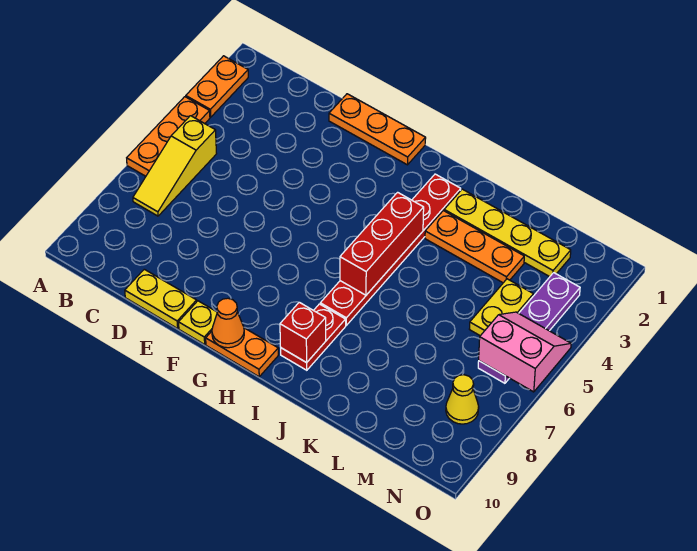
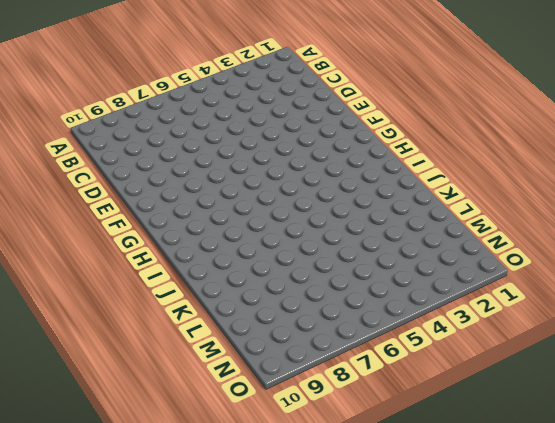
none -> orange 1x2 plate [186,56,248,117]
none -> orange 1x3 plate [127,97,210,176]
none -> yellow 1x3 slope [133,116,217,216]

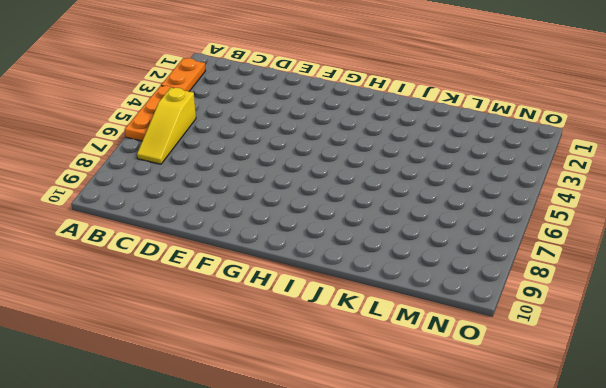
none -> yellow 1x2 plate [125,269,197,328]
none -> orange 1x3 plate [329,94,426,165]
none -> yellow 1x1 plate [179,301,217,344]

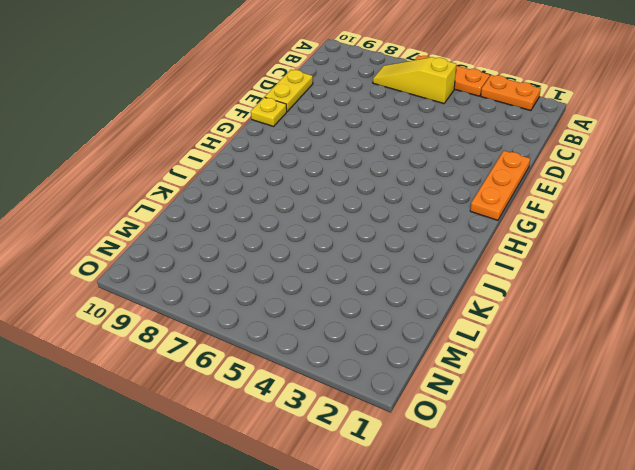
none -> orange 1x2 plate [206,328,278,377]
none -> red 1x6 plate [320,174,461,325]
none -> red 1x2 plate [281,304,346,370]

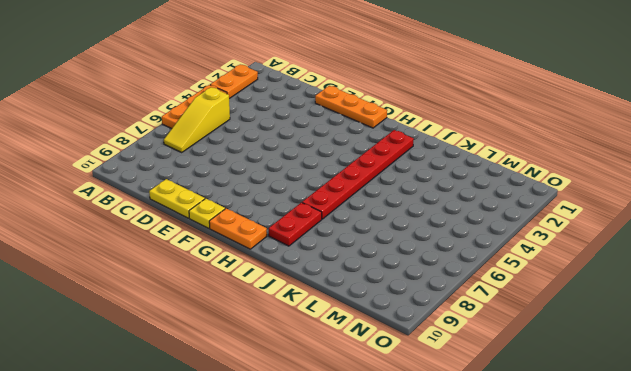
none -> yellow 1x4 plate [444,189,571,277]
none -> orange 1x3 plate [425,211,524,283]
none -> yellow 1x2 plate [470,279,533,336]

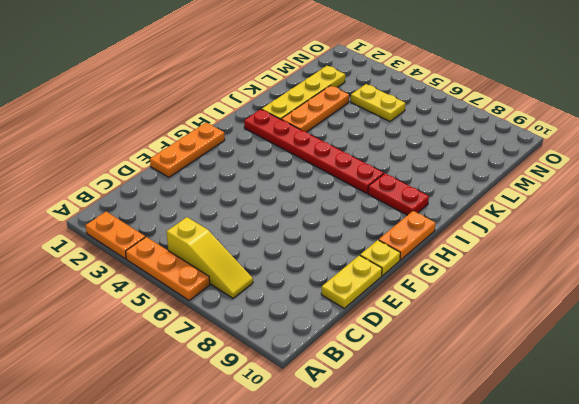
none -> purple 1x4 plate [478,273,580,383]
none -> yellow 1x1 cone [446,375,479,424]
none -> orange 1x1 cone [212,298,244,348]

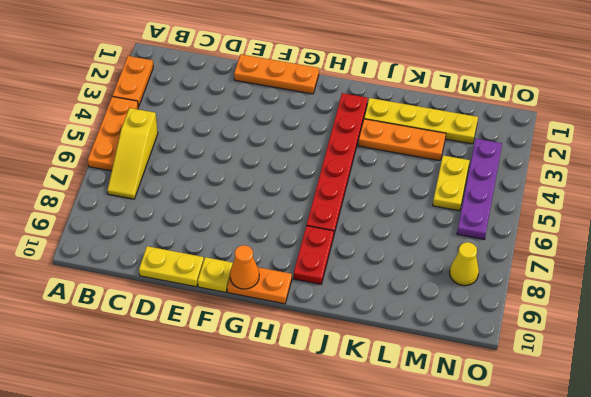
none -> red 1x3 brick [340,192,424,295]
none -> red 1x1 brick [280,302,326,363]
none -> pink 2x2 slope [479,312,571,392]

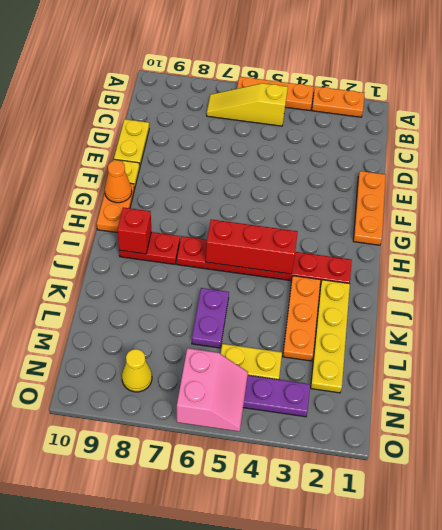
purple 1x2 plate [192,288,229,348] -> none

